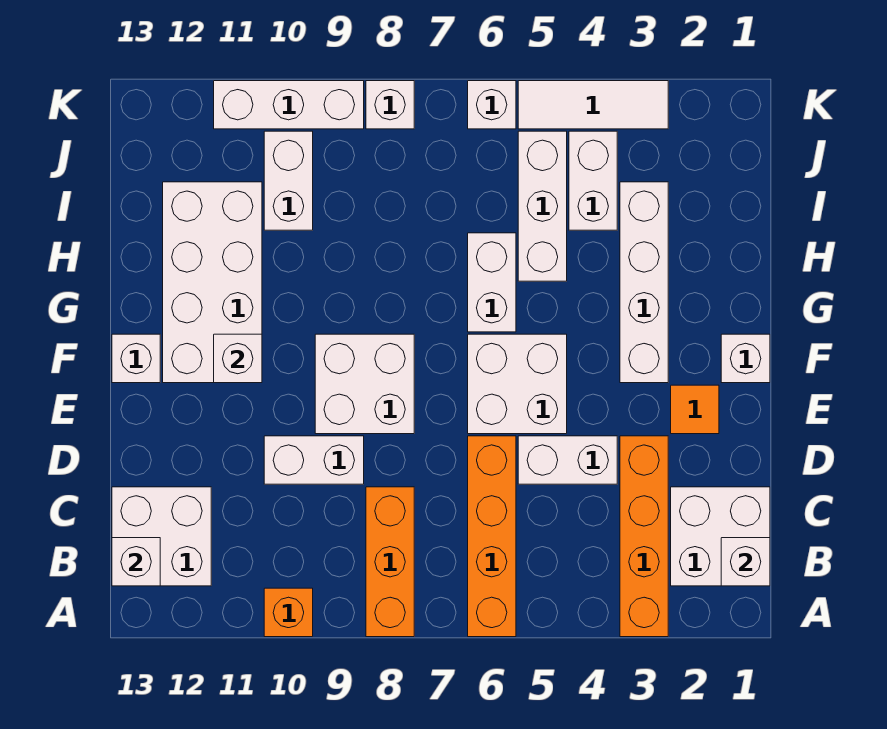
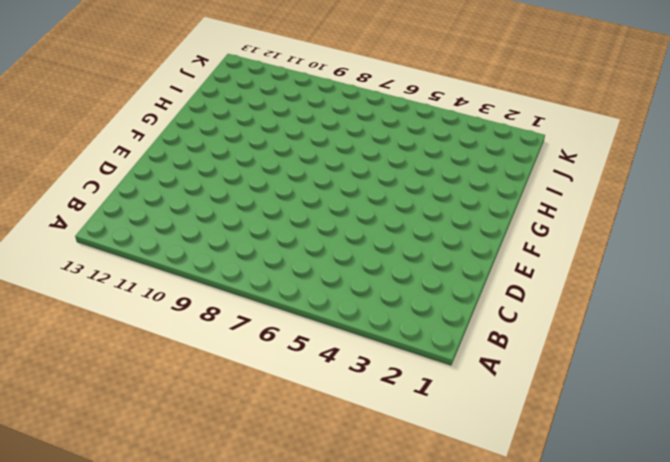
none -> orange 1x4 brick [620,436,668,637]
none -> orange 1x4 brick [468,436,516,637]
none -> orange 1x3 brick [366,487,414,637]

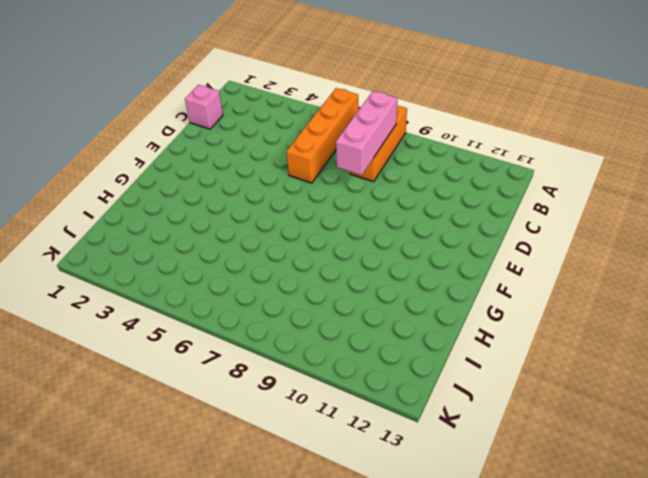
pink 1x3 brick [336,91,397,175] -> none
pink 1x1 brick [185,85,223,129] -> white 2x2 brick [671,487,770,586]
none -> orange 1x4 brick [620,436,668,637]
none -> orange 1x1 brick [264,588,313,637]
none -> white 2x2 brick [112,487,211,586]

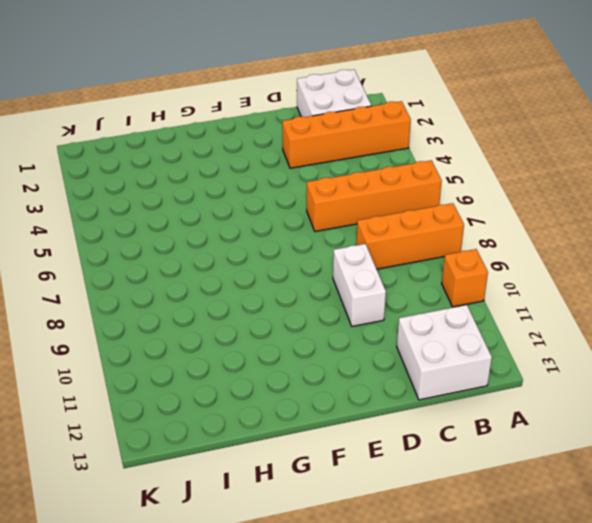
none -> white 1x2 brick [518,436,617,484]
none -> orange 1x1 tile [671,385,719,434]
none -> white 2x2 brick [468,334,567,434]

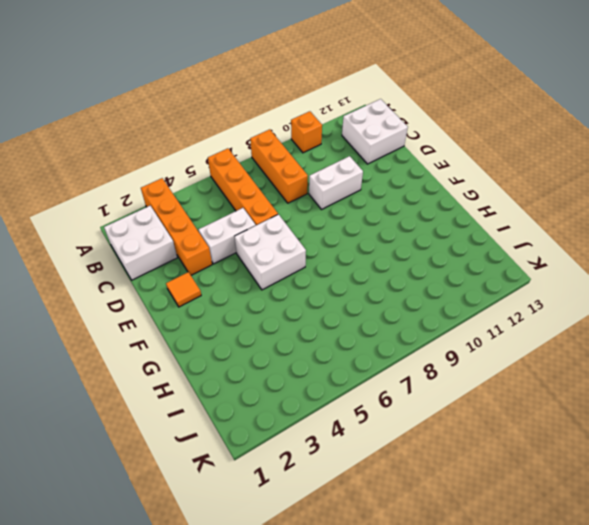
none -> white 2x2 brick [315,334,414,434]
none -> white 1x1 brick [721,334,770,383]
none -> white 1x4 brick [620,182,668,383]

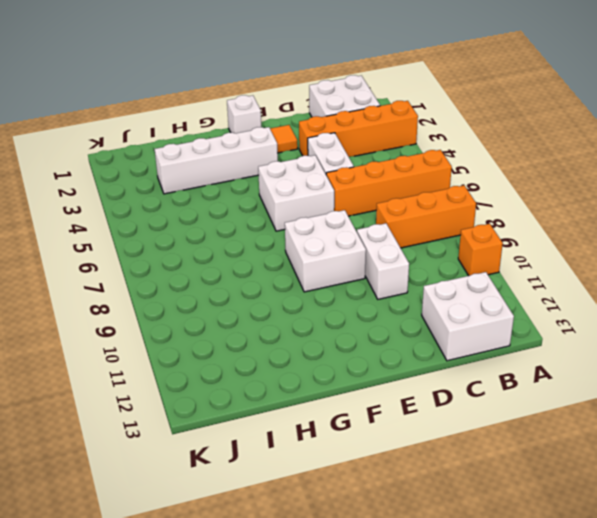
none -> white 2x4 brick [163,182,262,383]
none -> white 1x1 brick [112,334,160,383]
none -> white 1x2 brick [468,233,516,332]

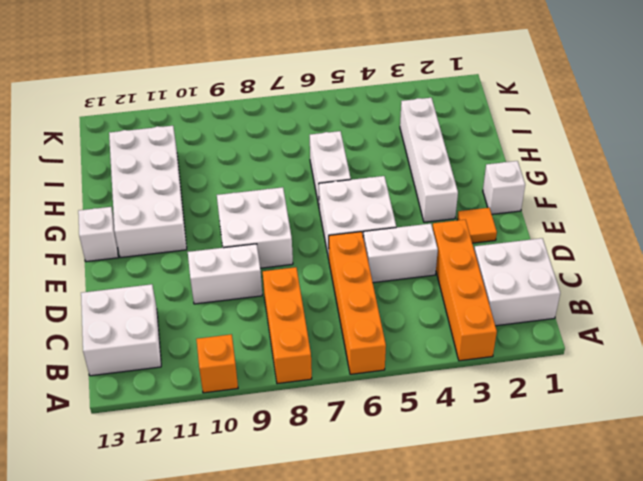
none -> white 1x3 brick [518,131,567,281]
none -> white 1x2 brick [569,131,617,230]
none -> white 1x2 brick [264,131,313,230]

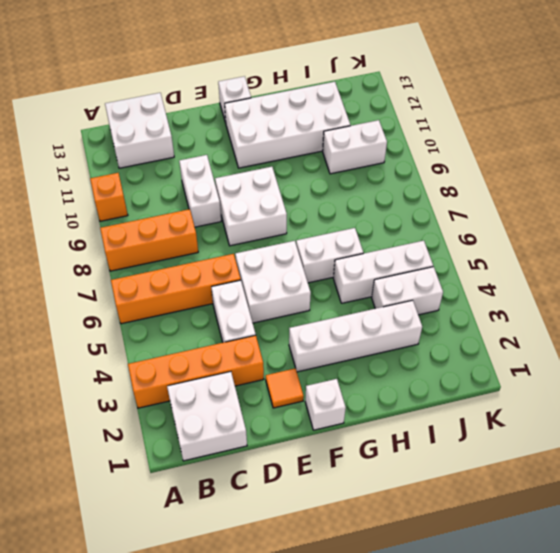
none -> white 1x3 tile [518,81,668,129]
none -> white 1x1 brick [468,81,516,129]
none -> white 1x1 brick [366,81,414,129]

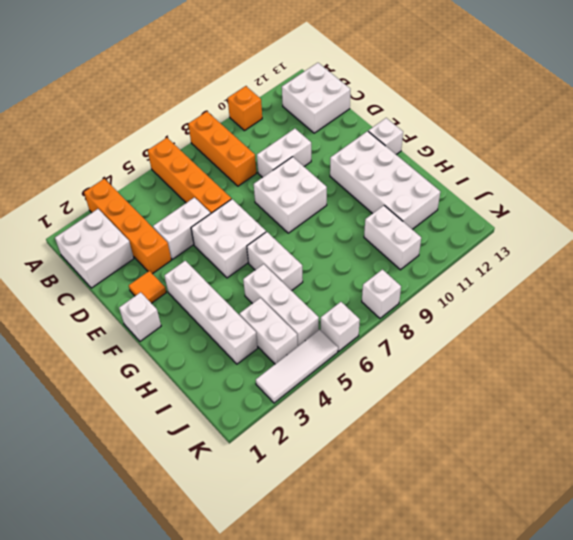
none -> white 1x3 brick [214,81,364,129]
none -> white 1x1 brick [721,538,770,586]
none -> white 1x1 brick [112,538,160,586]

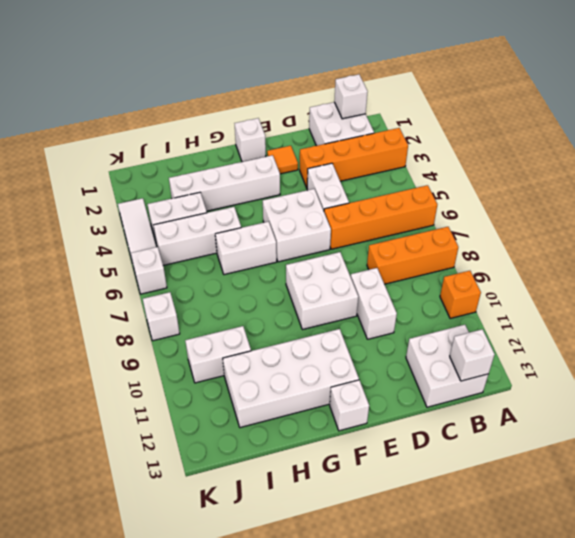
none -> white 1x3 brick [214,81,364,129]
none -> white 1x1 brick [214,334,262,383]

